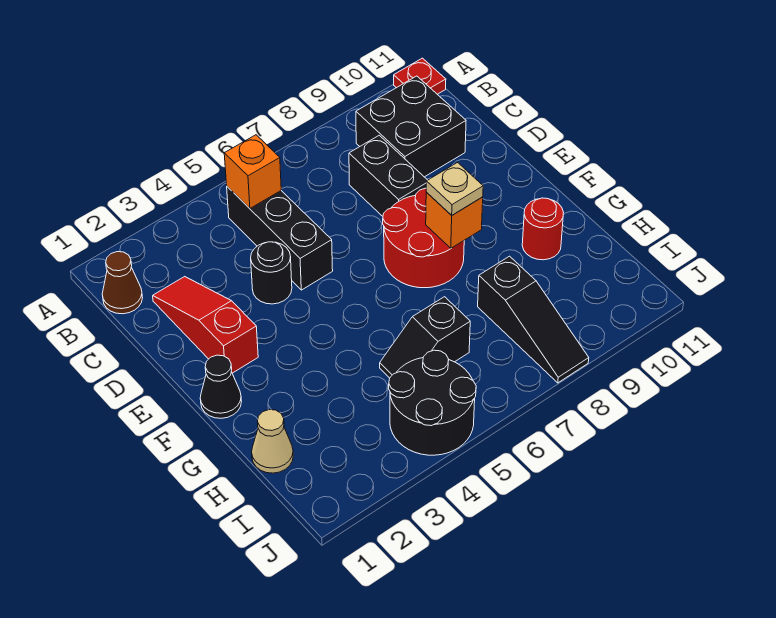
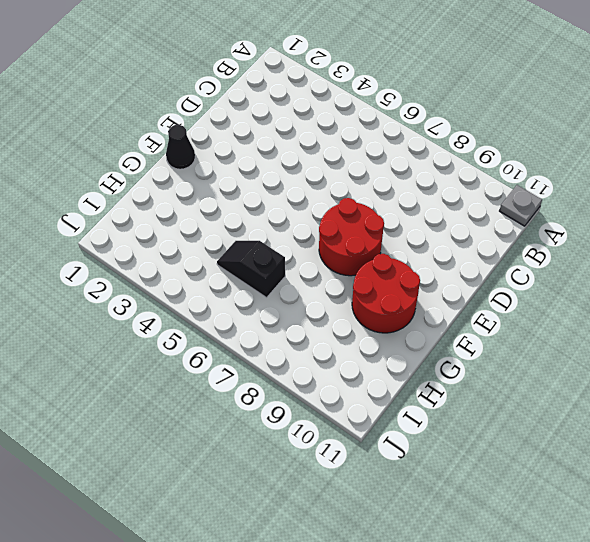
grey 1x1 plate [500,185,542,226] -> red 1x1 plate [394,58,446,94]
red 2x2 round brick [352,254,420,333] -> red 1x1 round brick [522,198,564,260]
none -> brown 1x1 cone [102,252,143,314]
none -> black 1x3 brick [227,187,333,290]
none -> black 2x2 brick [356,76,466,177]

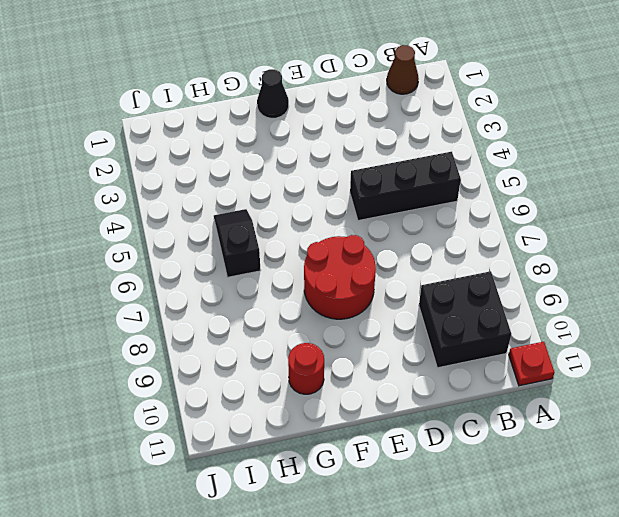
none -> red 1x3 slope [153,277,258,373]
none -> black 1x2 brick [349,135,427,216]
none -> black 1x1 round brick [251,242,292,304]

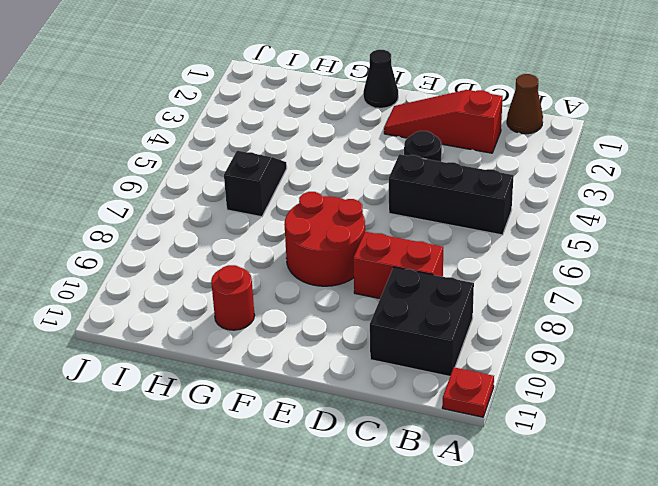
red 1x3 slope [384,90,503,153] -> red 1x3 slope turned to [153,277,258,373]
red 1x2 brick [353,232,443,299] -> black 1x2 brick [349,135,427,216]
none -> tan 1x1 cone [252,410,293,473]
none -> black 1x3 slope [478,256,589,383]
none -> black 2x2 round brick [389,350,476,455]

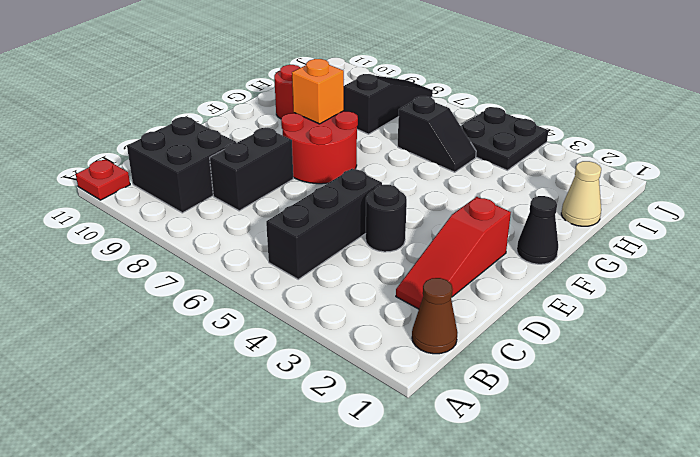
black 2x2 plate [461,107,548,170] -> black 2x2 round brick [389,350,476,455]
none -> orange 1x1 brick [224,135,281,208]
none -> tan 1x1 plate [426,163,483,215]

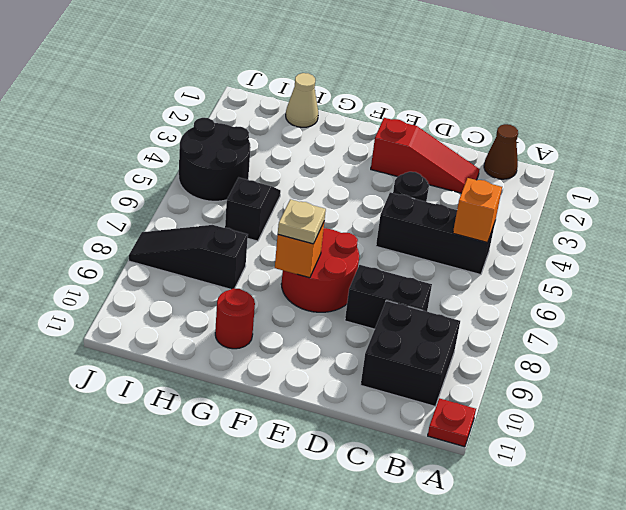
none -> black 1x1 cone [200,355,242,418]

